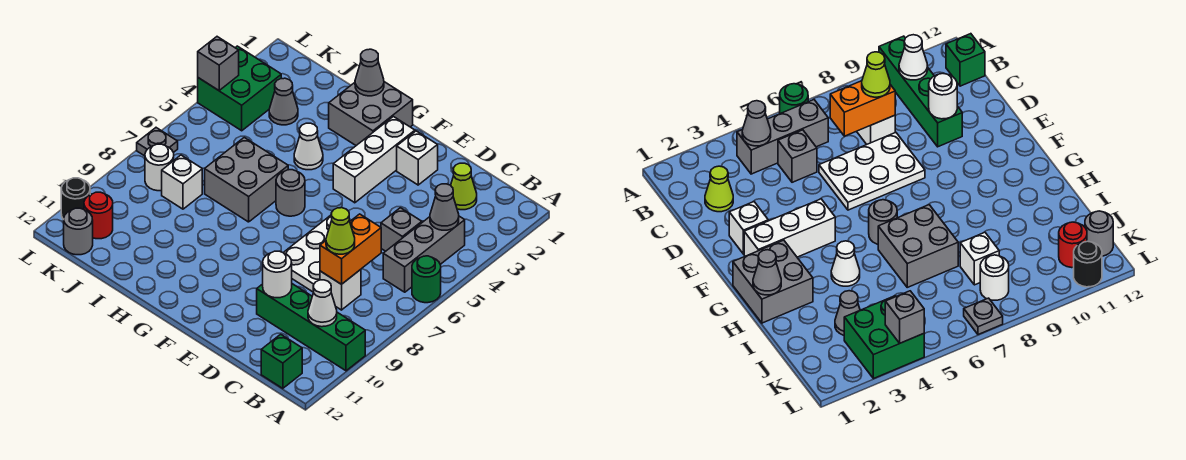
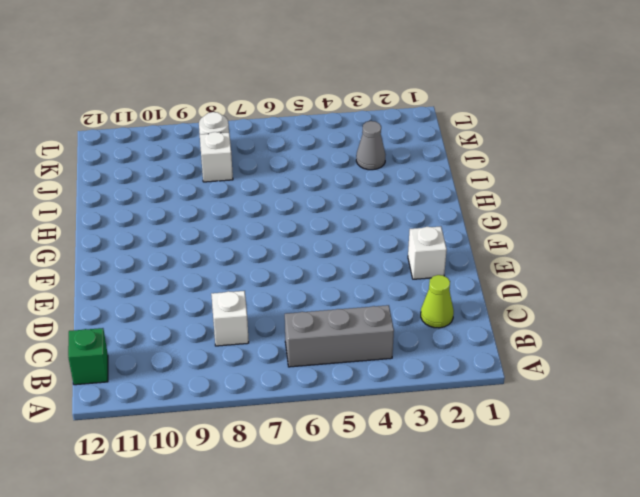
none -> green 1x1 round brick [412,256,441,303]
none -> green 1x4 brick [257,284,365,371]
none -> grey 1x1 brick [381,208,422,251]

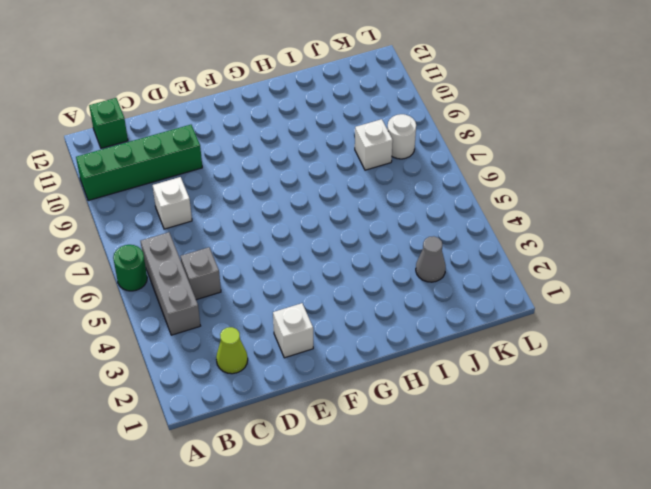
none -> white 2x3 plate [283,215,332,292]
none -> white 1x3 brick [333,117,415,203]
none -> grey 2x2 brick [329,82,413,145]

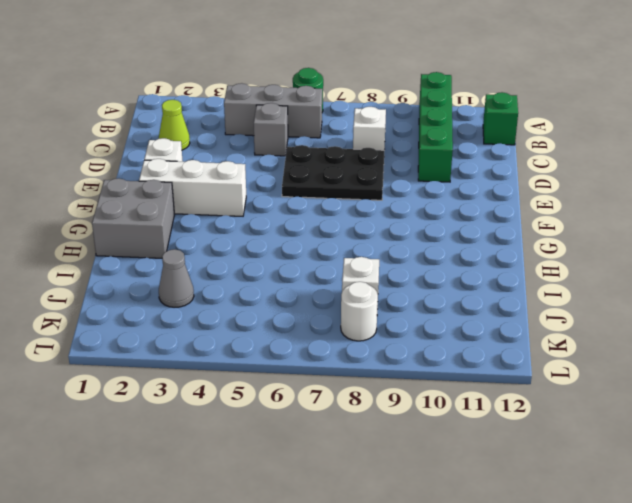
black 2x3 plate [282,145,384,200] -> white 2x3 plate [283,215,332,292]
none -> grey 1x1 round brick [276,170,305,216]
none -> white 1x1 cone [294,123,323,170]
none -> grey 2x2 brick [205,137,288,222]

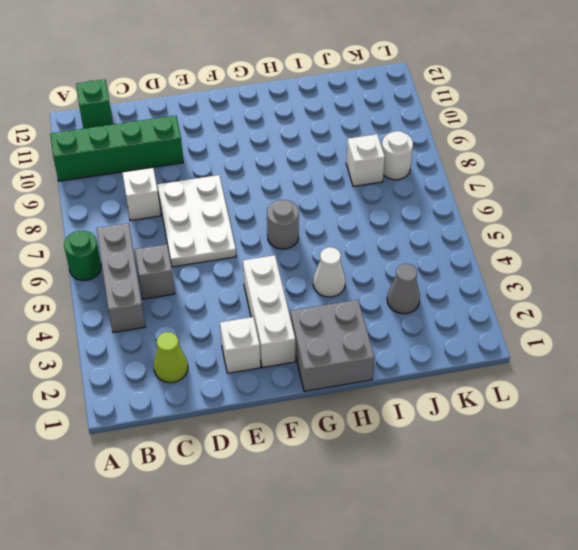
none -> grey 2x2 brick [205,137,288,222]
none -> green 2x2 brick [198,46,281,131]
none -> red 1x1 round brick [84,192,113,239]

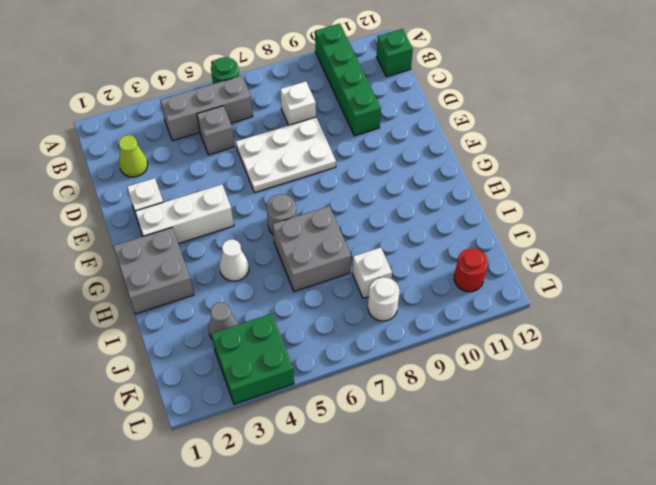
none -> grey 1x1 round brick [64,208,93,255]
none -> grey 1x1 plate [137,128,178,156]
none -> black 1x1 round brick [61,178,90,219]

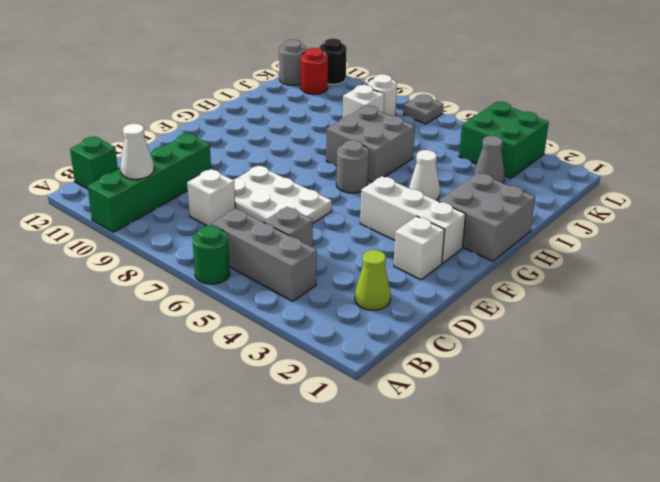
none -> grey 1x1 cone [430,184,459,230]
none -> orange 1x2 brick [320,214,381,284]
none -> white 1x1 round brick [263,251,292,298]

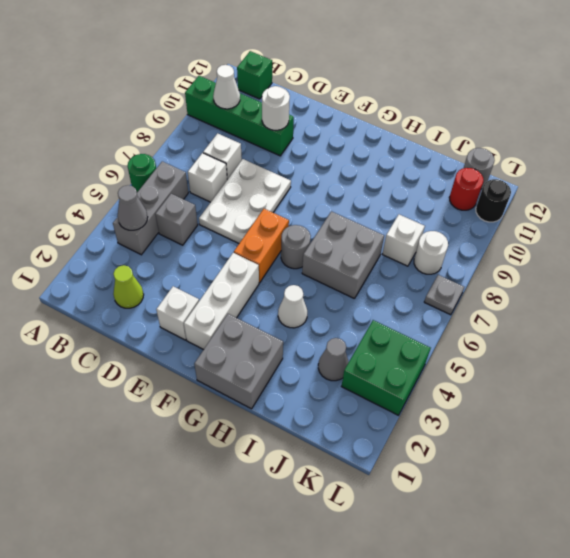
white 1x1 brick [188,153,227,202] -> none
orange 1x2 brick [234,209,289,283] -> orange 1x2 brick moved to [320,214,381,284]
none -> grey 1x1 cone [355,49,384,96]
none -> grey 1x1 brick [198,37,239,90]
none -> lime 1x1 cone [326,208,355,254]

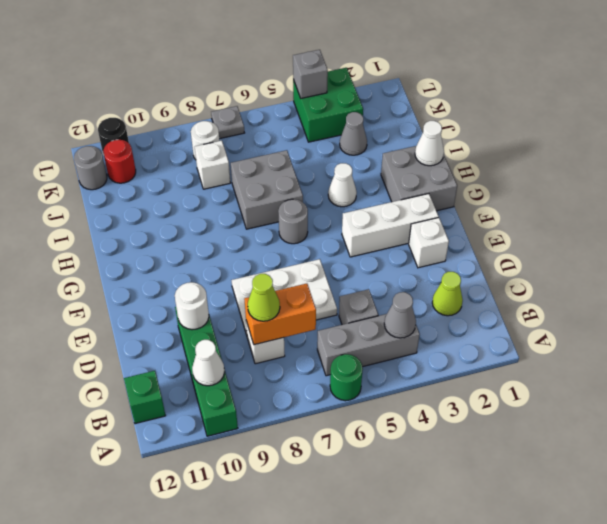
white 1x1 cone [415,121,444,166] -> grey 1x1 cone [355,49,384,96]

